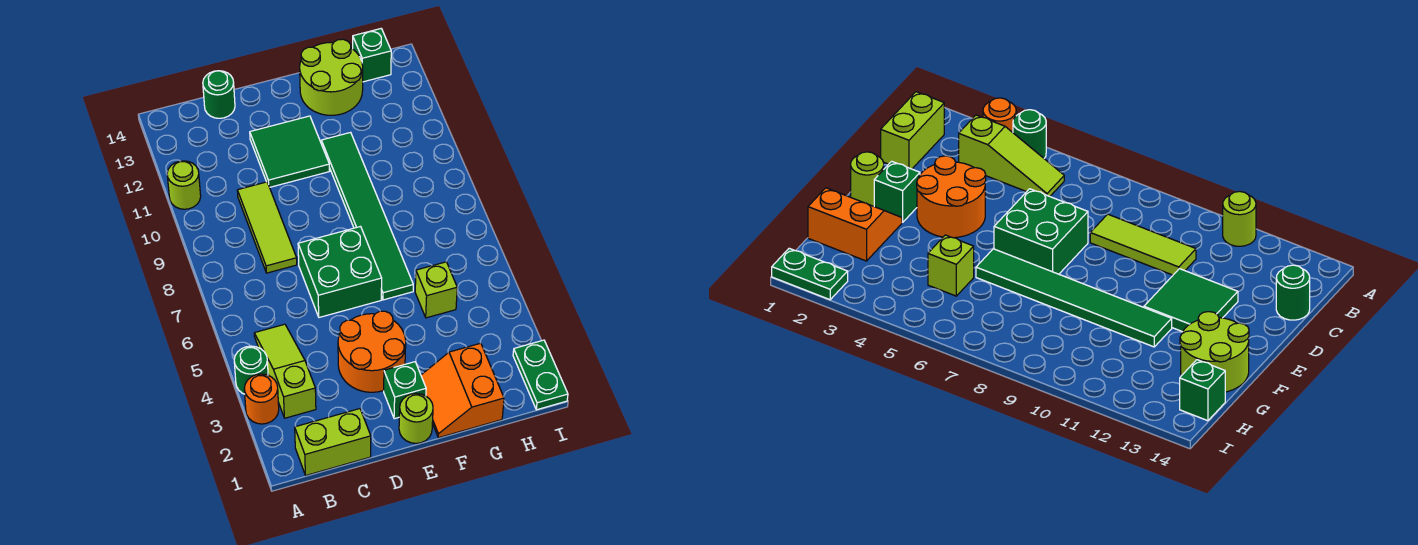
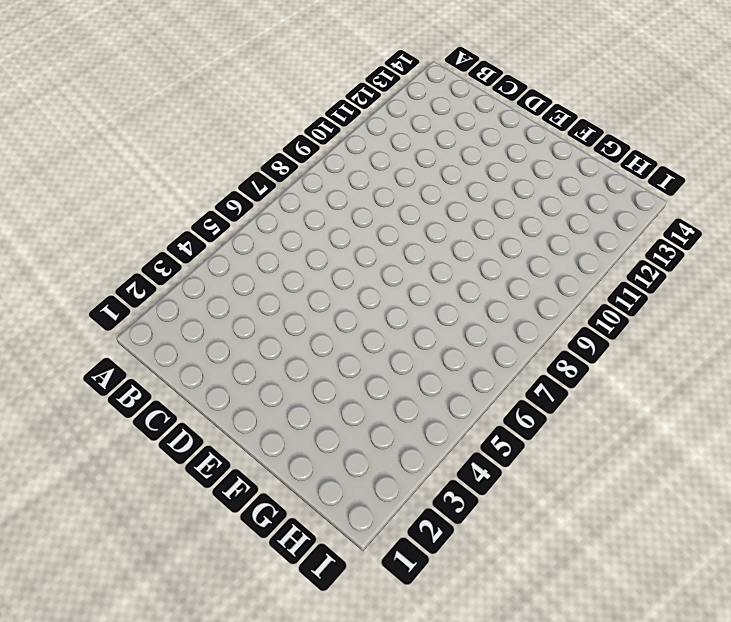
none -> orange 1x1 round brick [244,374,279,424]
none -> green 1x1 round brick [234,346,268,394]
none -> lime 1x1 round brick [167,161,201,209]

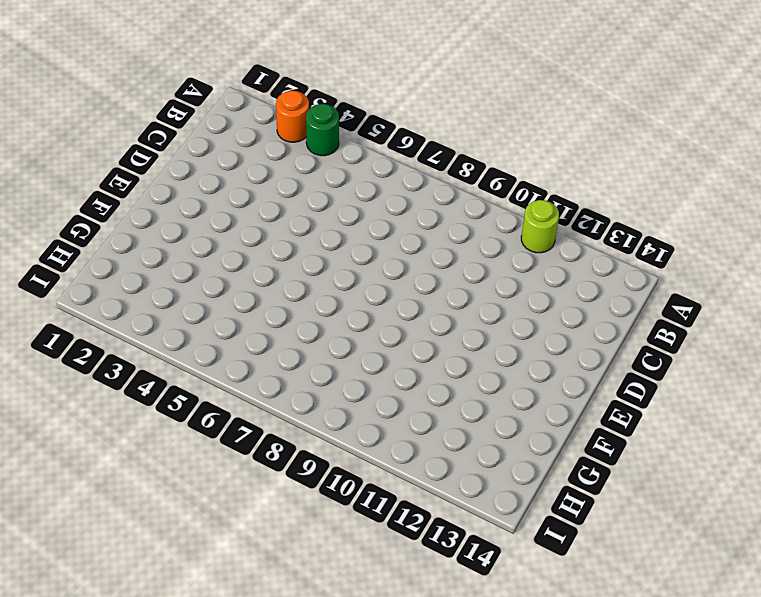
none -> lime 1x2 brick [295,409,371,475]
none -> lime 1x3 slope [254,324,316,418]
none -> lime 1x3 tile [237,182,297,273]

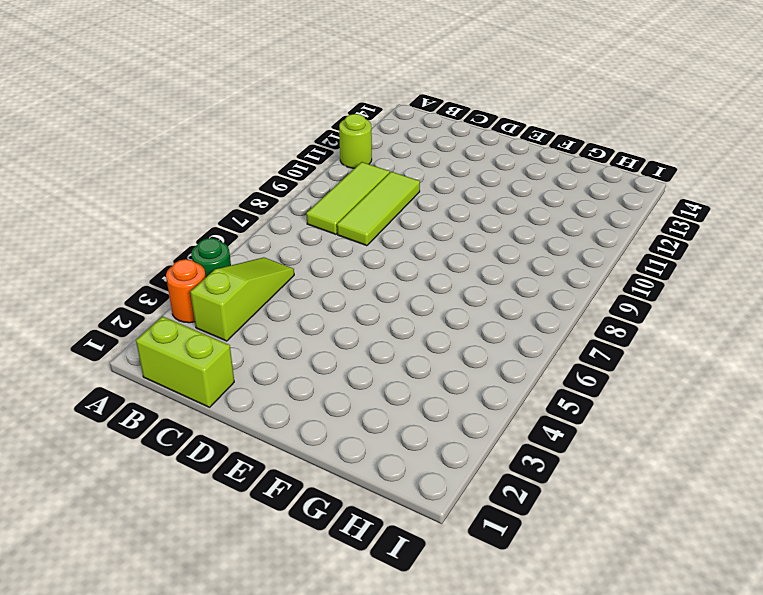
lime 1x3 tile [306,162,390,234] -> none
none -> green 1x1 round brick [203,71,235,118]
none -> orange 2x2 round brick [338,311,406,392]
none -> green 2x2 brick [298,227,382,317]

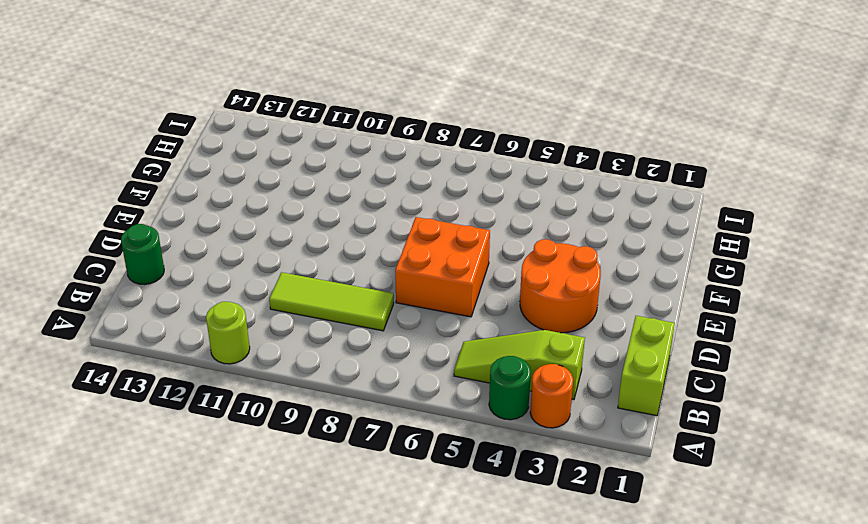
orange 2x2 brick [395,217,490,317] -> green 2x2 brick [298,227,382,317]
none -> green 2x2 tile [250,116,329,187]
none -> lime 1x1 round brick [399,393,433,443]
none -> green 1x1 brick [384,362,426,419]

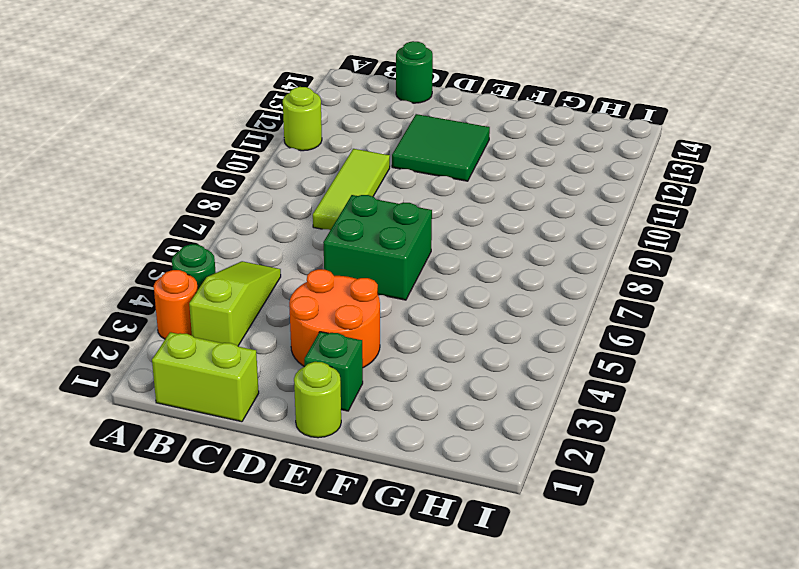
none -> orange 2x2 slope [421,343,504,438]
none -> green 1x6 tile [321,132,413,300]
none -> lime 2x2 round brick [300,39,363,115]

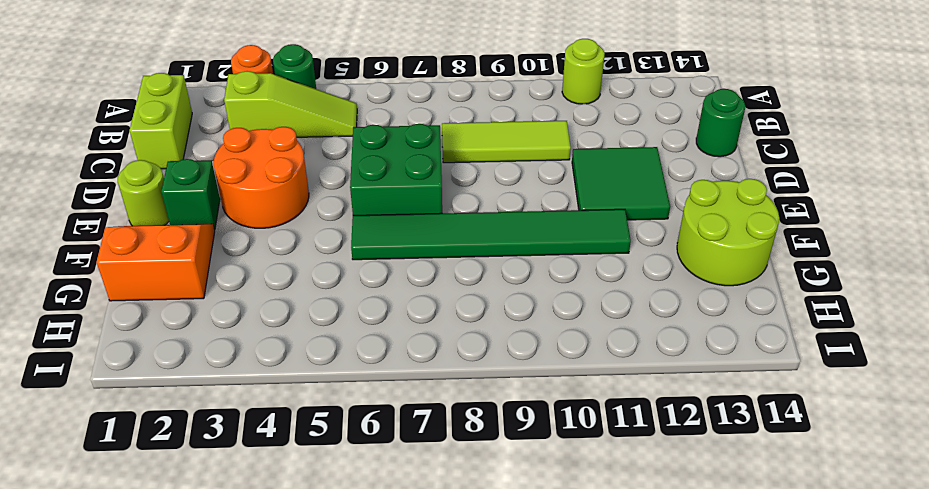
none -> lime 1x1 brick [415,262,457,318]
none -> green 1x1 brick [353,29,391,82]
none -> green 1x2 plate [513,340,568,410]

